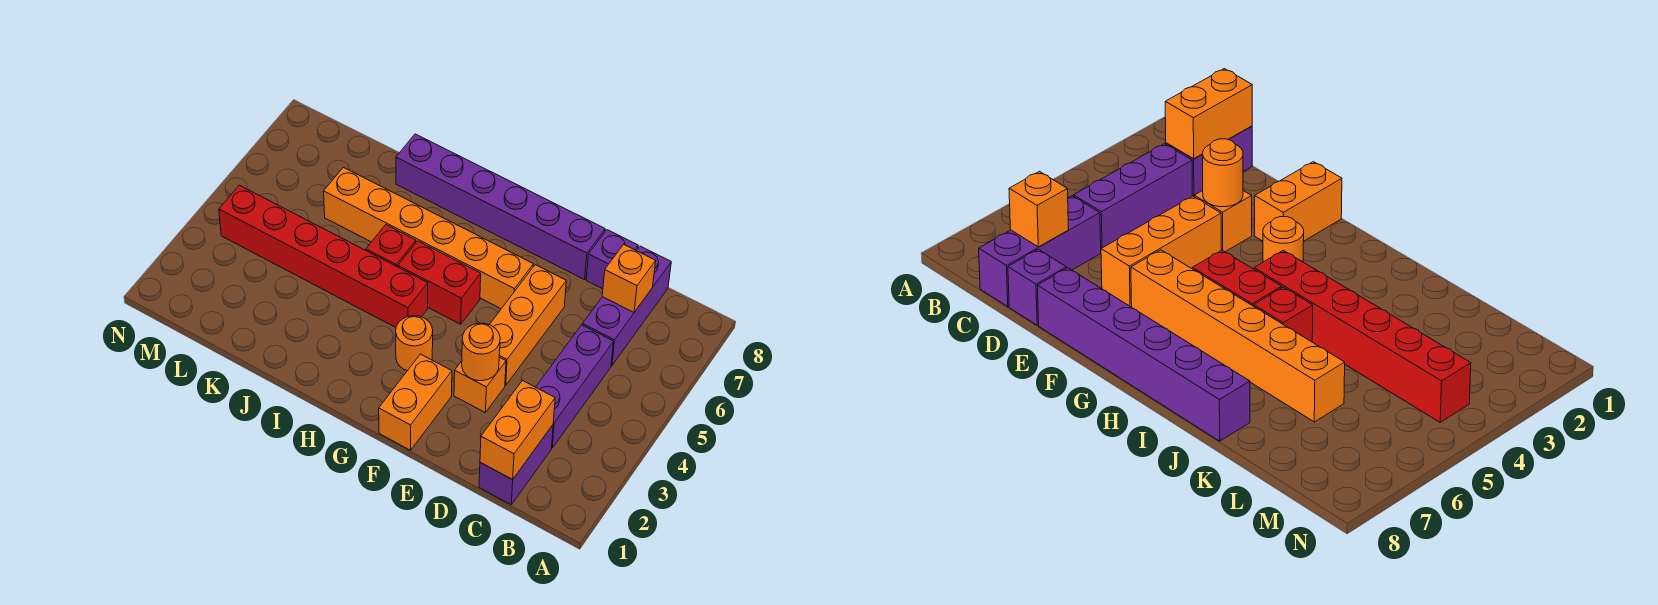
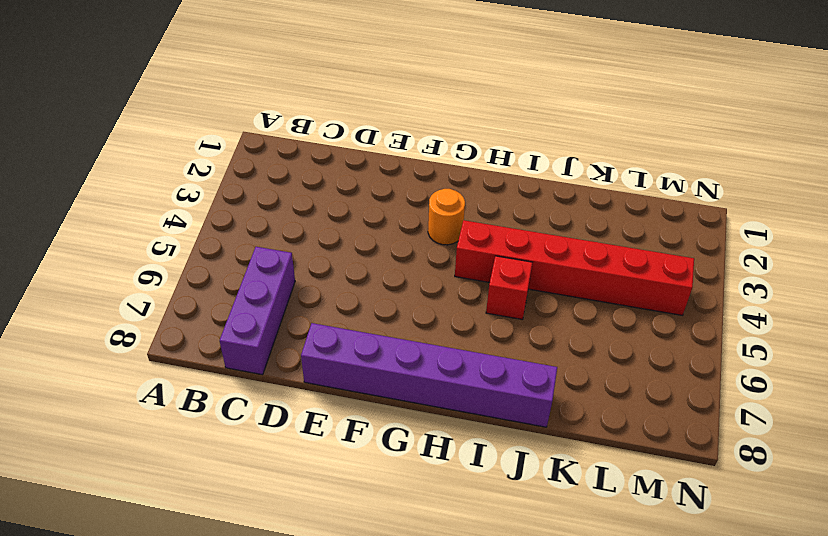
none -> purple 1x2 brick [479,425,553,505]
none -> purple 1x3 brick [536,325,614,448]
none -> purple 1x1 brick [586,230,638,289]

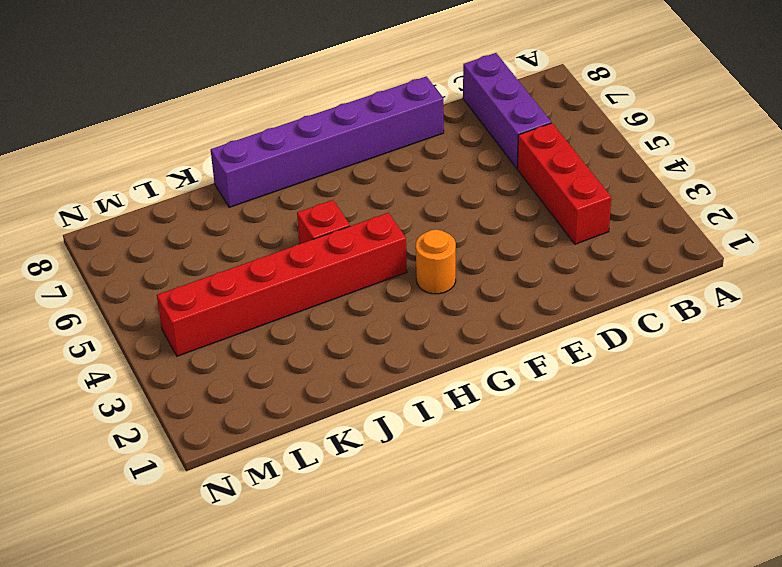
red 1x3 brick [517,123,611,244] -> purple 1x3 brick [536,325,614,448]
none -> purple 1x2 brick [479,425,553,505]
none -> purple 1x1 brick [586,230,638,289]
none -> orange 1x1 brick [454,357,506,412]

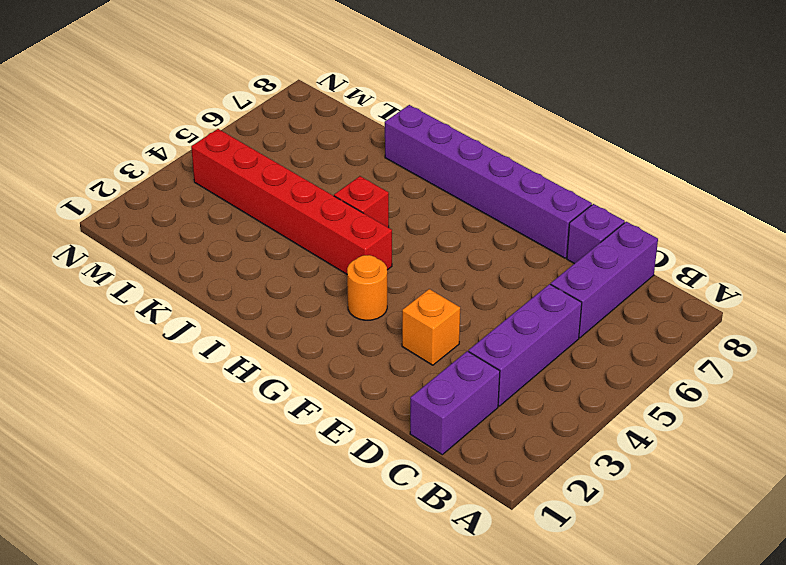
none -> orange 1x3 brick [489,265,566,385]
none -> orange 1x2 brick [379,354,452,450]
none -> orange 1x6 brick [324,167,533,309]

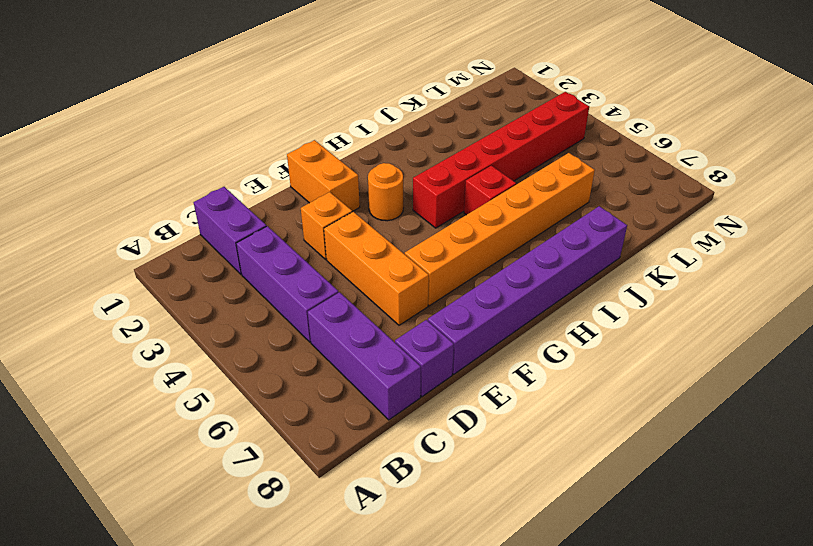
none -> red 1x2 brick [398,241,481,324]
none -> orange 1x2 brick [480,380,555,480]
none -> orange 1x1 brick [602,244,656,312]

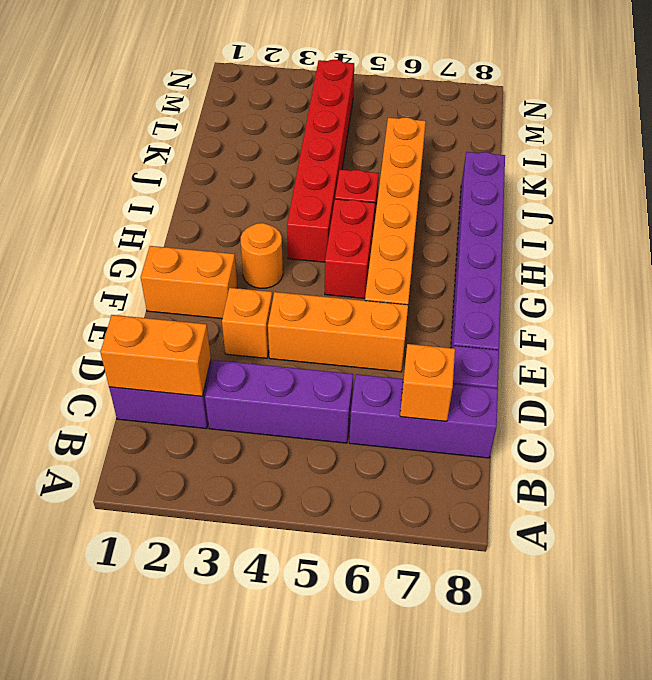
none -> orange 1x1 round brick [462,323,500,381]

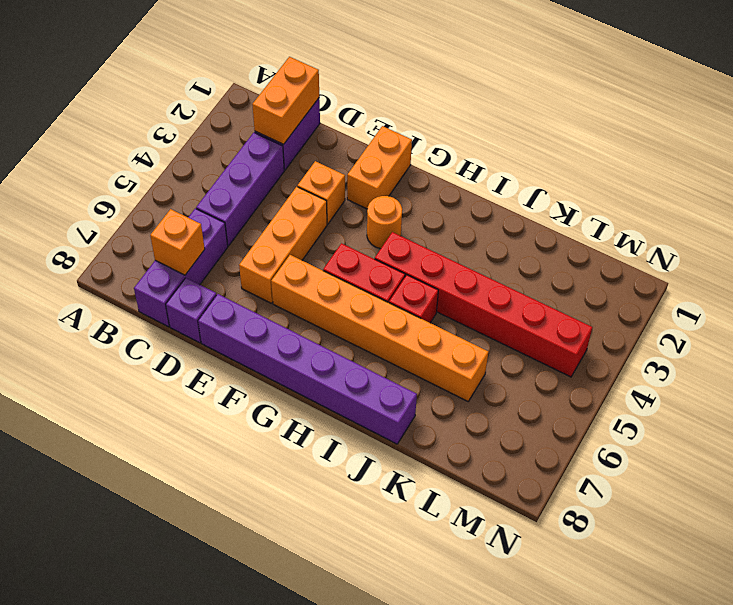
none -> orange 1x1 round brick [462,323,500,381]

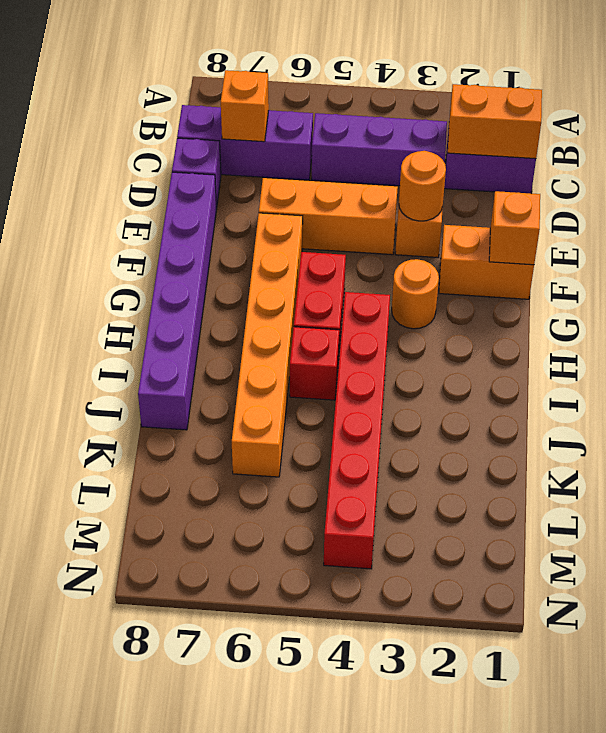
orange 1x1 brick [489,191,540,265] -> none

